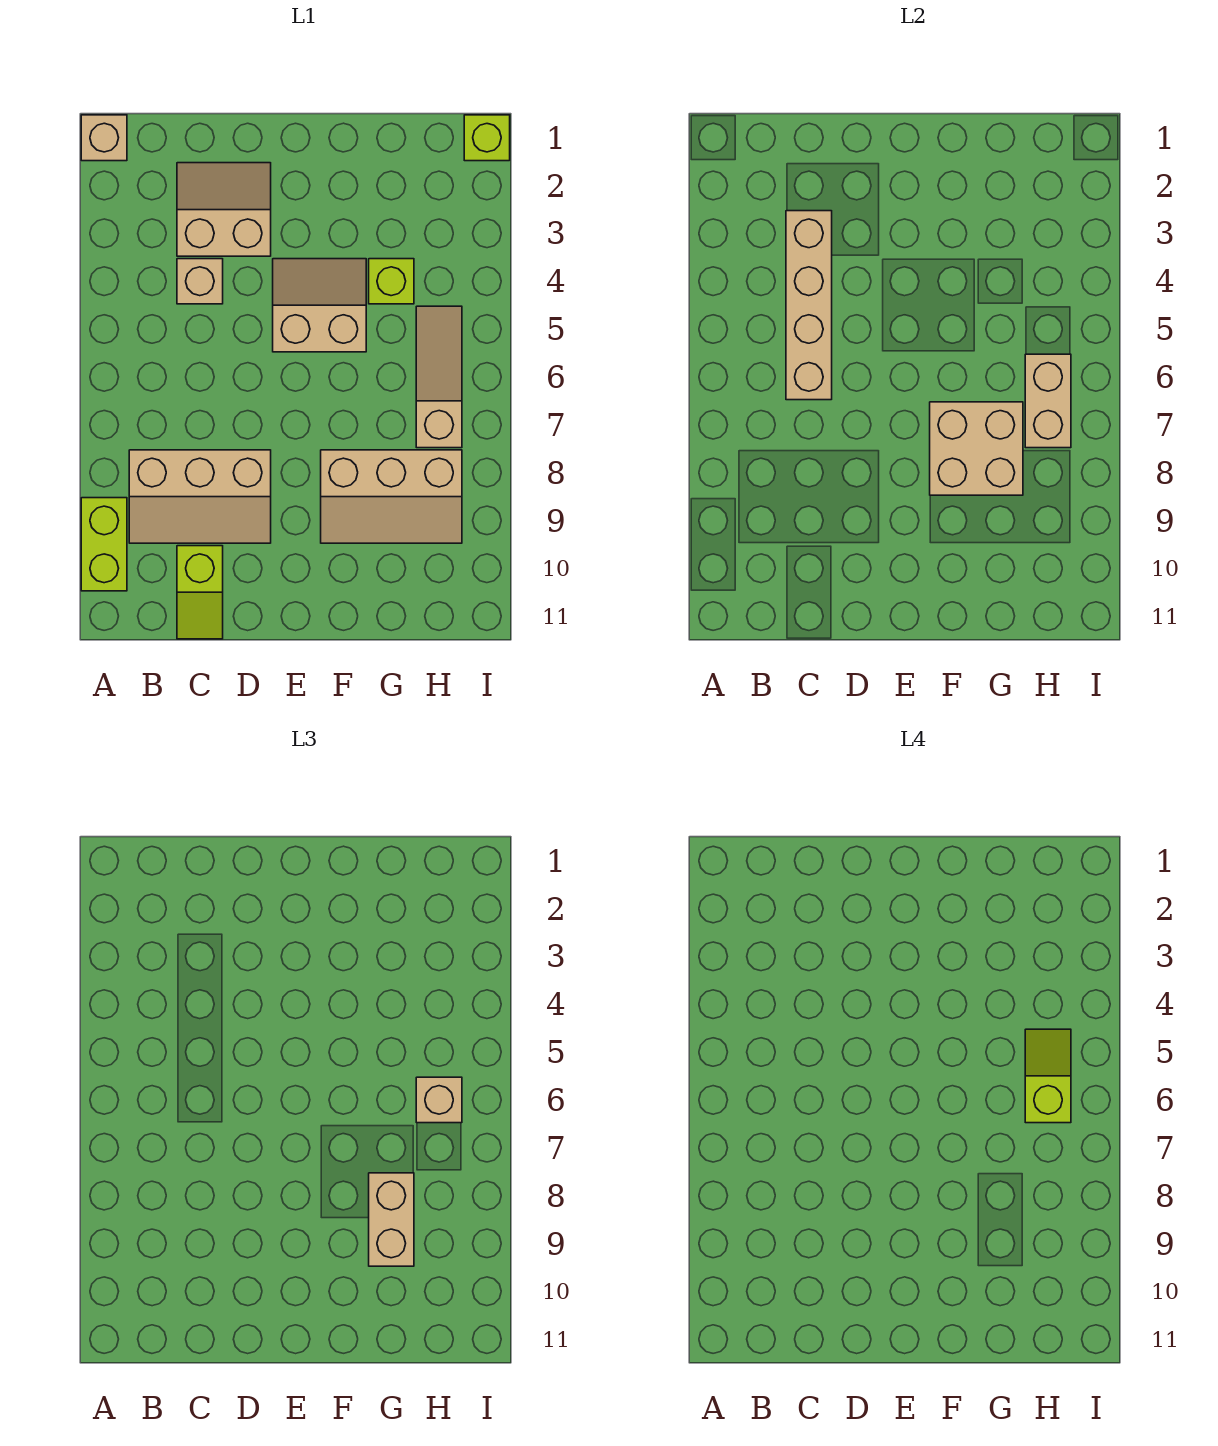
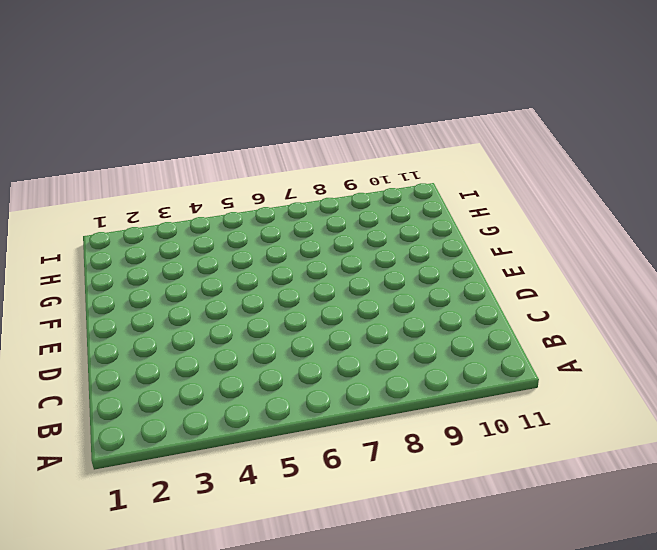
none -> tan 1x1 brick [81,115,127,161]
none -> lime 1x2 brick [81,498,127,591]
none -> tan 2x3 slope [129,450,271,543]

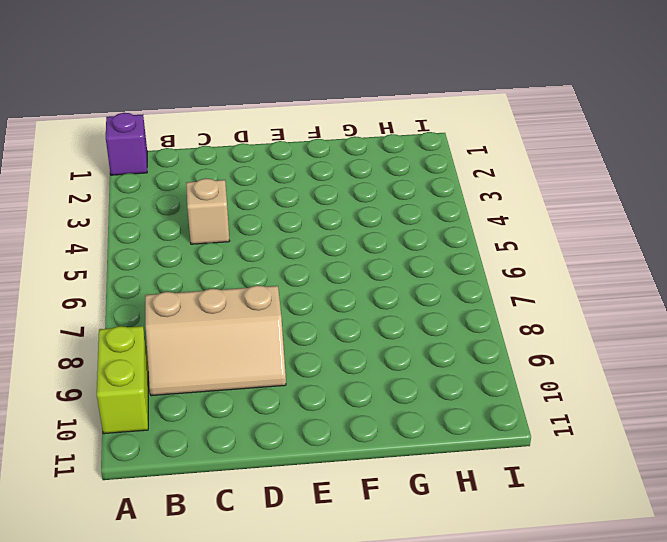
purple 1x1 brick [106,113,147,175] -> tan 1x1 brick [81,115,127,161]
none -> tan 2x2 slope [177,163,271,256]
none -> lime 1x2 slope [177,546,223,639]
none -> tan 2x2 slope [273,259,366,352]

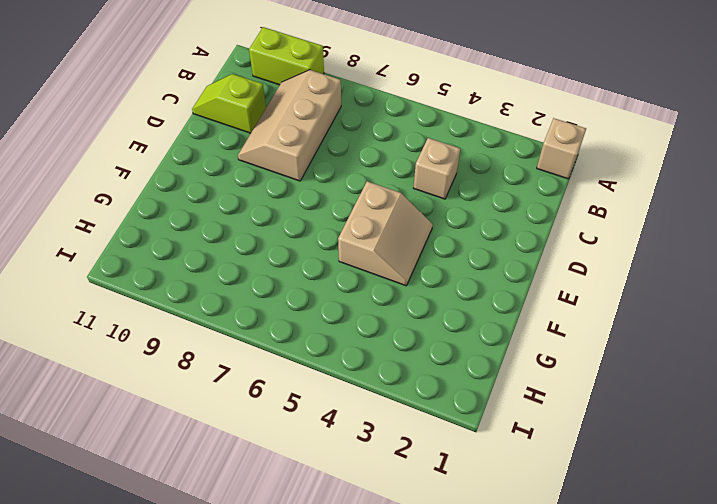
none -> tan 2x2 slope [177,163,271,256]
none -> tan 2x3 slope [321,450,462,543]
none -> lime 1x1 brick [369,259,414,304]

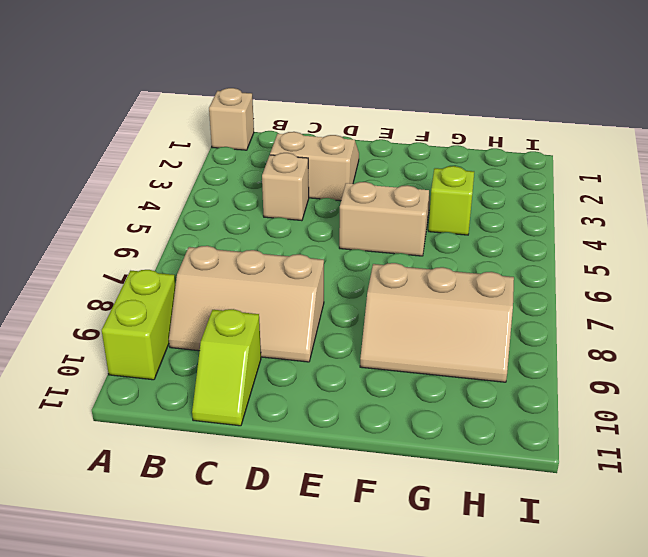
none -> tan 1x3 slope [416,306,462,448]
none -> lime 1x1 brick [464,115,510,161]
none -> tan 1x4 brick [786,211,832,400]

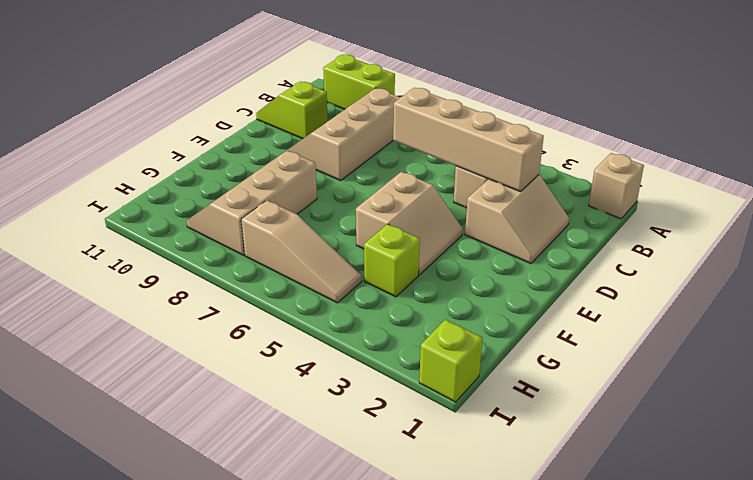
none -> tan 2x2 brick [930,402,1023,495]
none -> tan 1x2 brick [1025,354,1071,448]
none -> tan 1x2 brick [369,1173,414,1266]

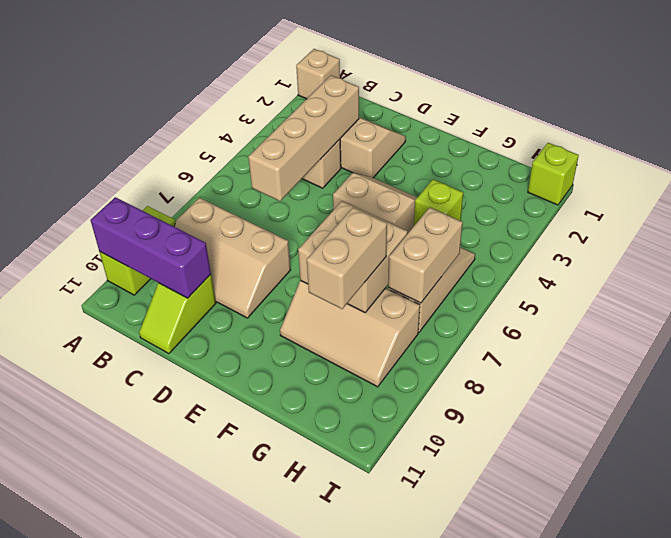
purple 1x3 brick [91,197,211,298] -> none
none -> tan 1x1 brick [416,1077,462,1123]
none -> lime 1x2 slope [1025,1029,1071,1123]

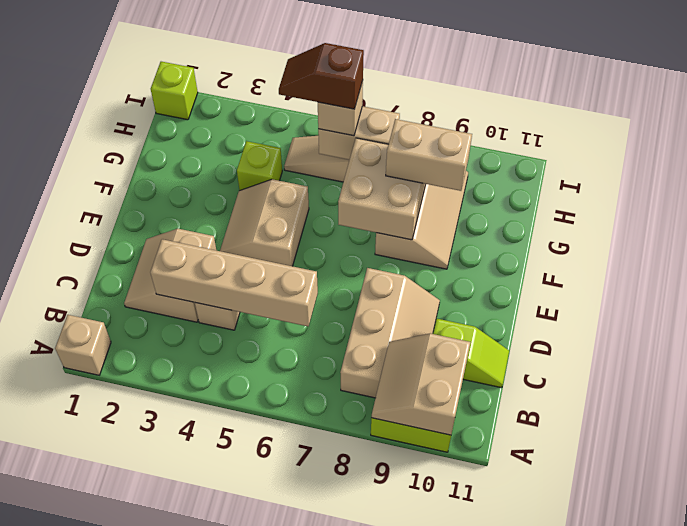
tan 2x2 slope [372,334,471,435] -> none
brown 1x2 slope [279,43,364,109] -> lime 1x2 slope [1025,1029,1071,1123]

